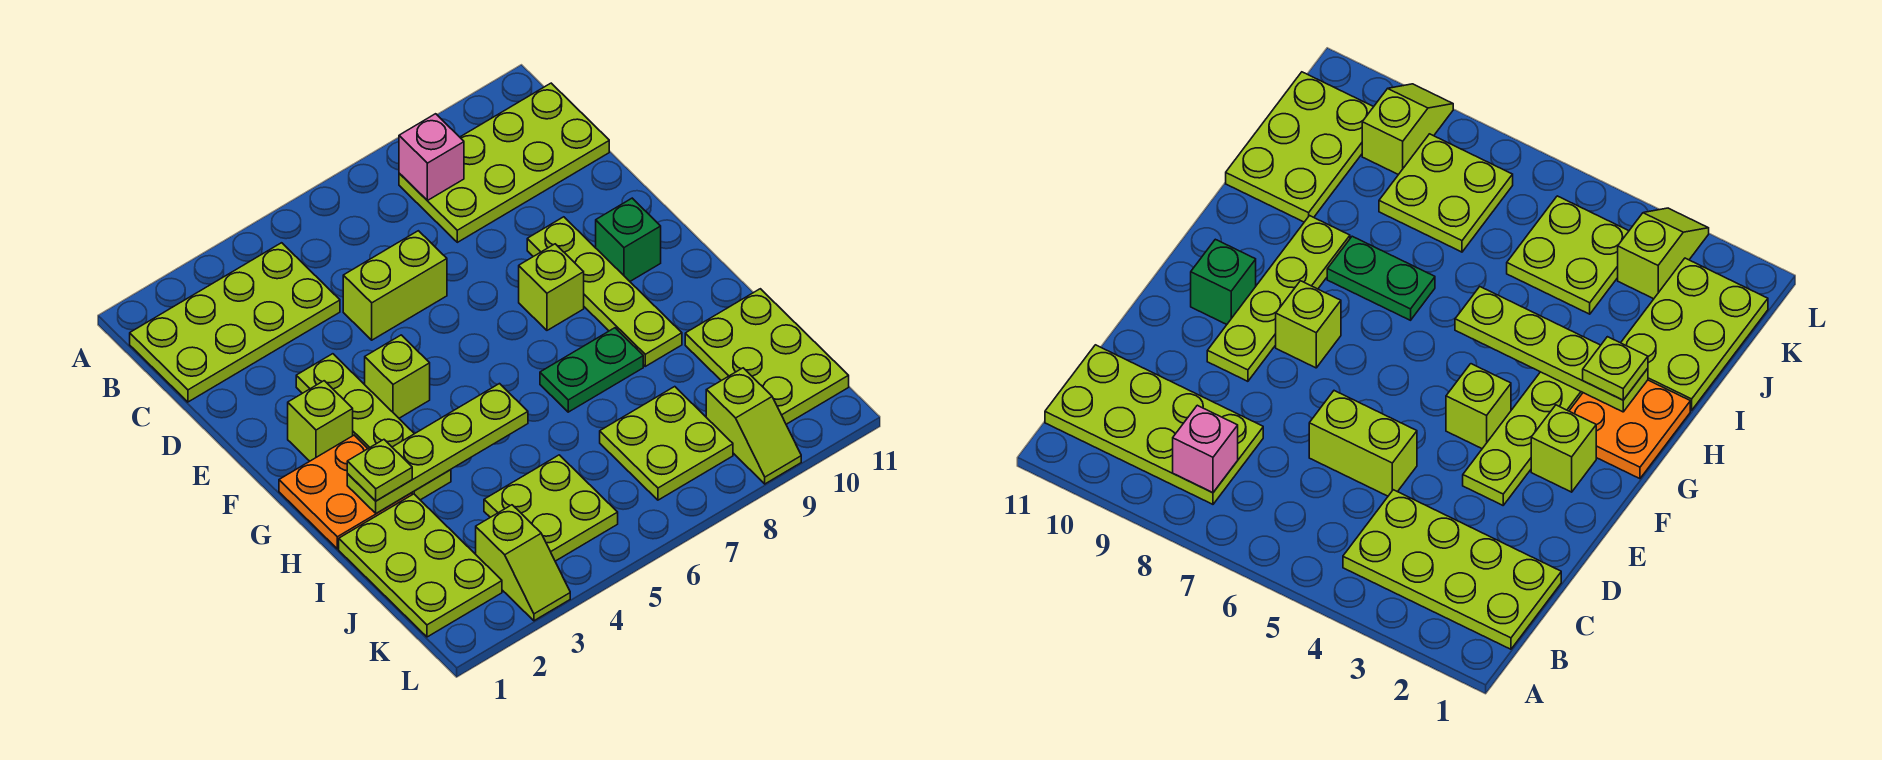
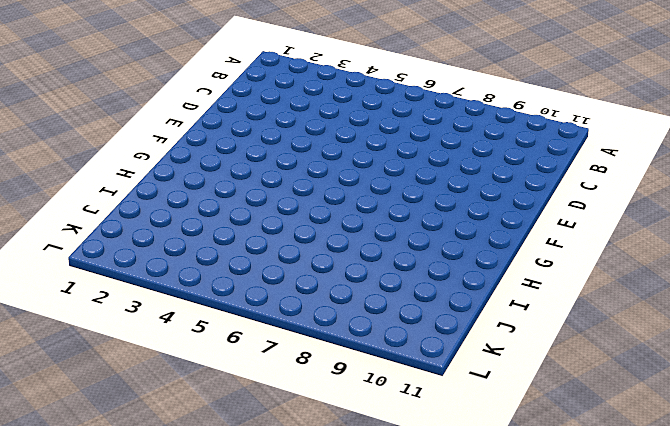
none -> lime 2x4 plate [130,243,340,402]
none -> lime 2x4 plate [399,83,609,242]
none -> lime 1x2 brick [343,231,447,340]

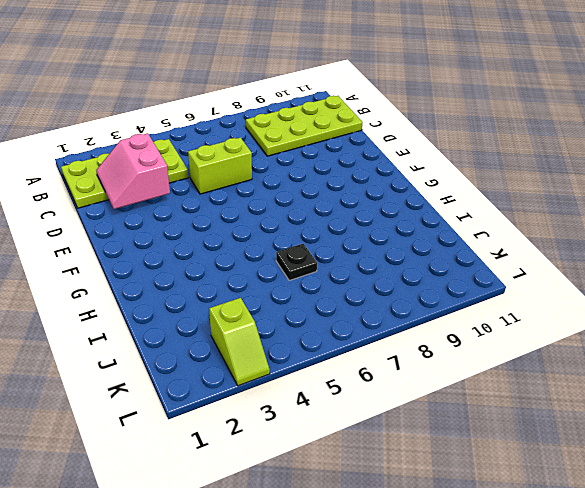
pink 2x2 slope [96,133,170,209] -> none
black 1x1 plate [276,244,317,280] -> none
none -> lime 1x4 plate [296,354,451,500]
none -> lime 1x4 plate [527,217,682,366]
none -> lime 1x1 brick [288,381,353,461]

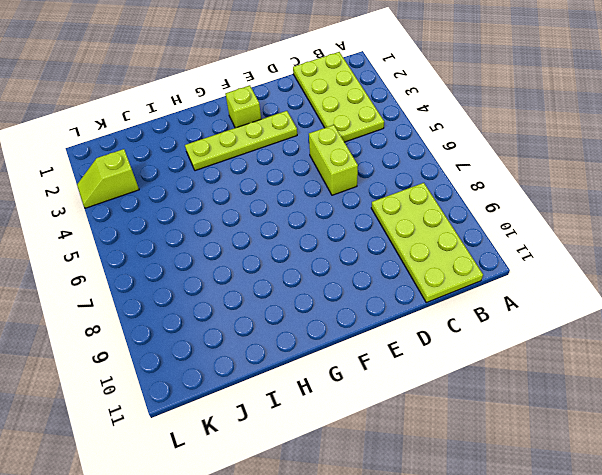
none -> lime 1x4 plate [527,217,682,366]
none -> lime 1x1 brick [365,335,430,418]
none -> lime 1x1 brick [519,244,584,330]

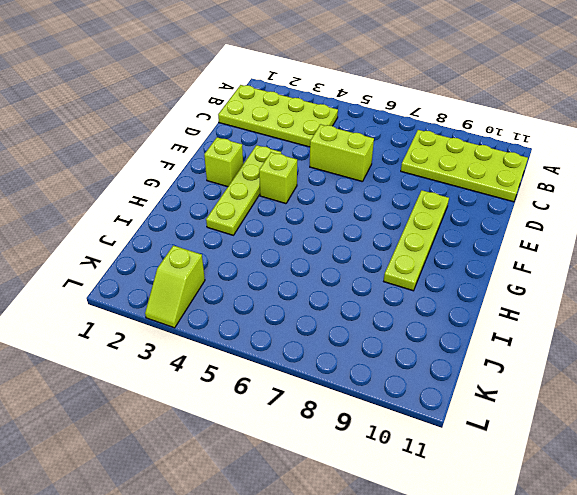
none -> lime 1x1 brick [519,244,584,330]
none -> green 1x1 brick [596,198,661,281]
none -> orange 2x2 plate [279,435,412,549]

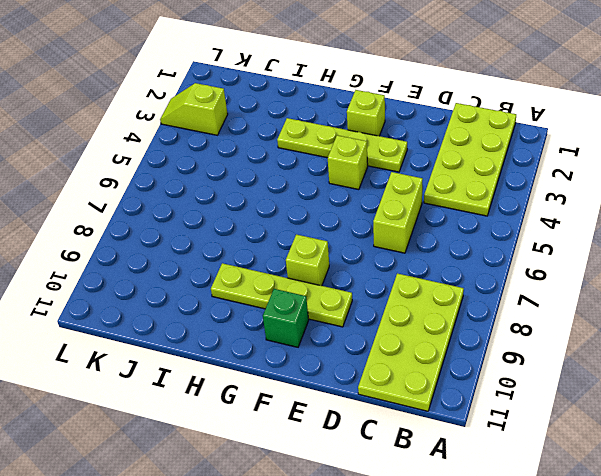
none -> orange 2x2 plate [279,435,412,549]
none -> green 1x2 plate [540,328,643,412]
none -> lime 2x3 plate [339,494,502,637]

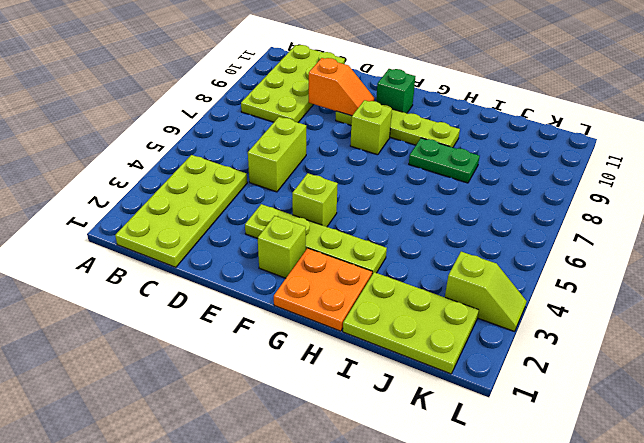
orange 1x2 slope [309,58,375,116] -> none
green 1x2 plate [409,138,480,183] -> green 1x2 plate turned to [540,328,643,412]
none -> lime 2x3 plate [685,289,849,424]
none -> lime 2x2 plate [484,455,618,561]
none -> lime 2x2 plate [600,387,733,500]

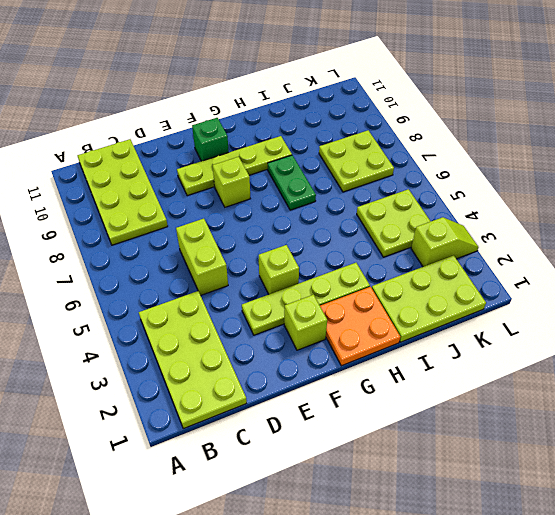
none -> lime 2x3 plate [685,289,849,424]
none -> lime 1x2 slope [706,368,801,484]
none -> pink 1x1 brick [399,114,464,200]

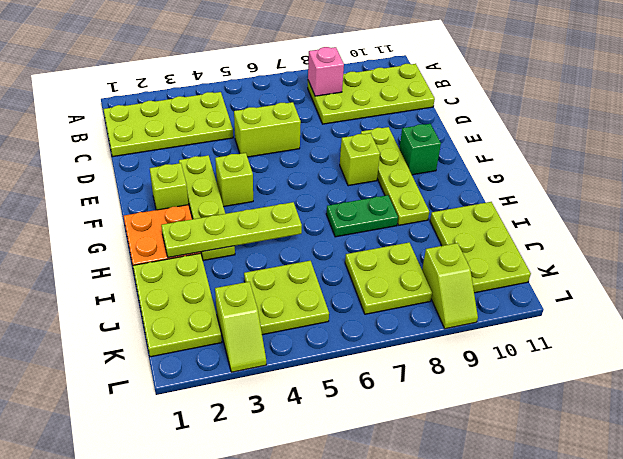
none -> lime 1x1 plate [347,440,412,501]

